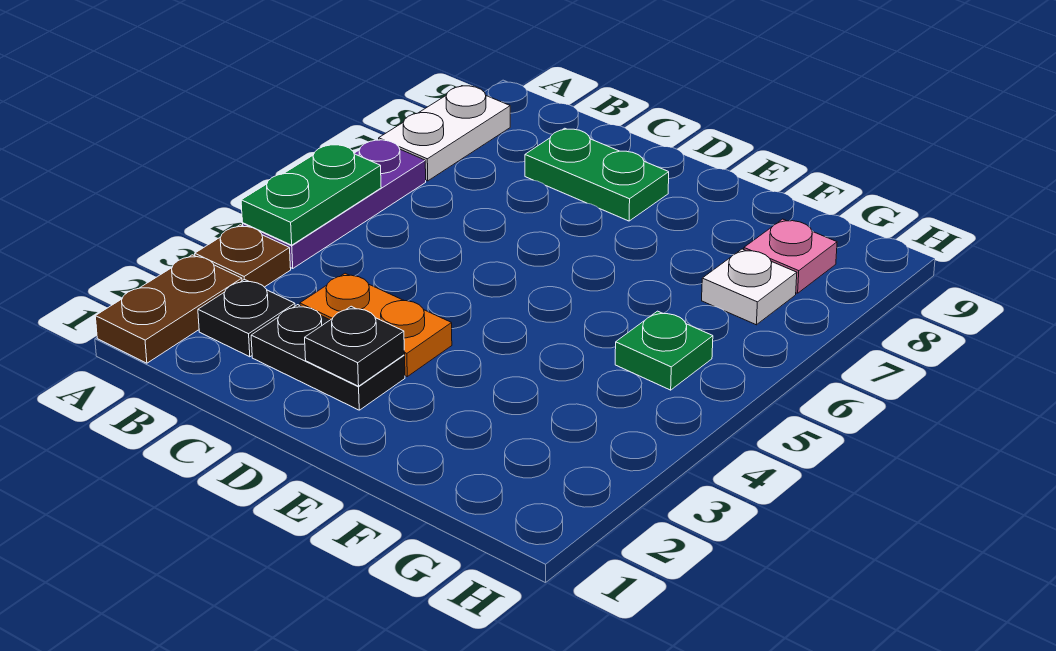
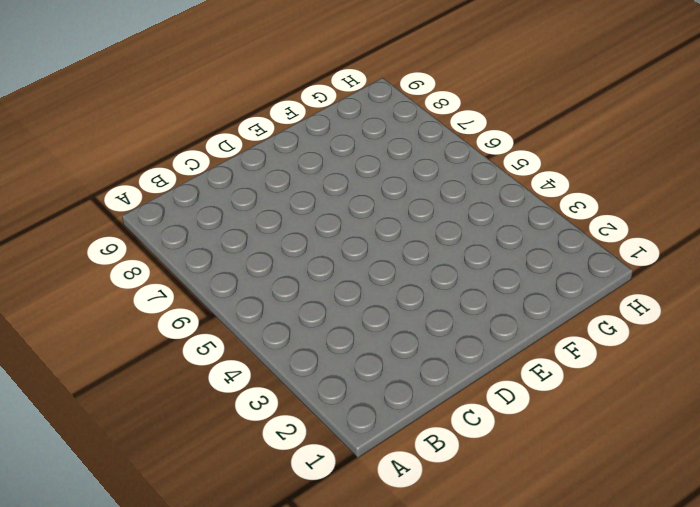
none -> brown 1x2 plate [95,255,242,363]
none -> brown 1x1 plate [195,225,291,287]
none -> purple 1x3 plate [243,139,426,269]

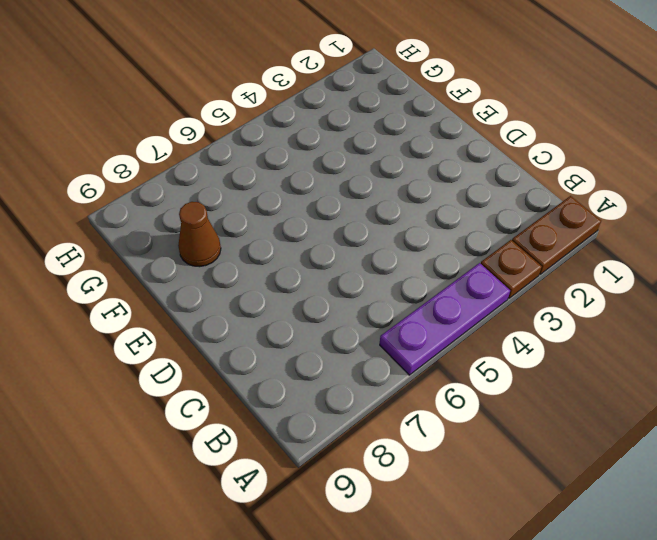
brown 1x1 cone [178,202,221,267] -> none
none -> white 1x2 plate [379,86,510,181]
none -> black 1x1 plate [198,279,295,357]
none -> black 1x2 plate [251,305,405,410]

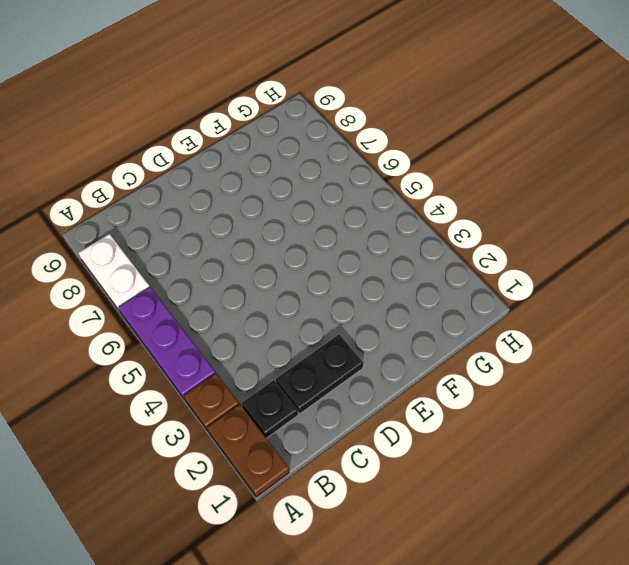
none -> orange 1x2 plate [300,273,452,376]
none -> green 1x2 plate [525,128,669,221]
none -> green 1x1 plate [615,311,713,390]

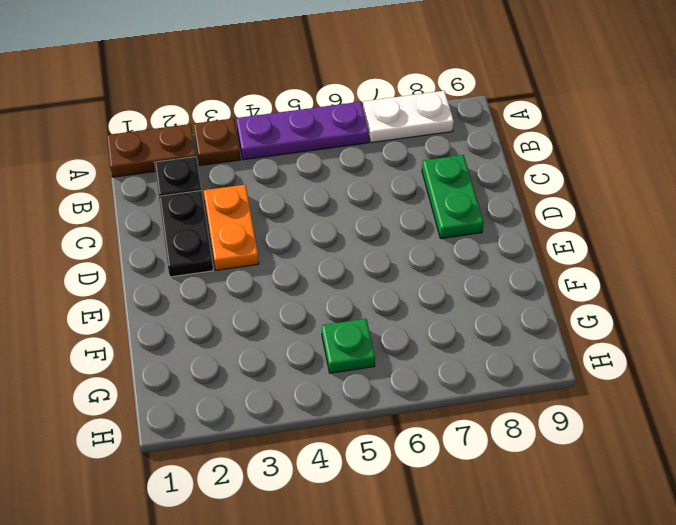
none -> white 1x1 plate [702,249,797,325]
none -> pink 1x1 plate [744,219,837,293]
none -> green 1x2 plate [241,144,381,245]

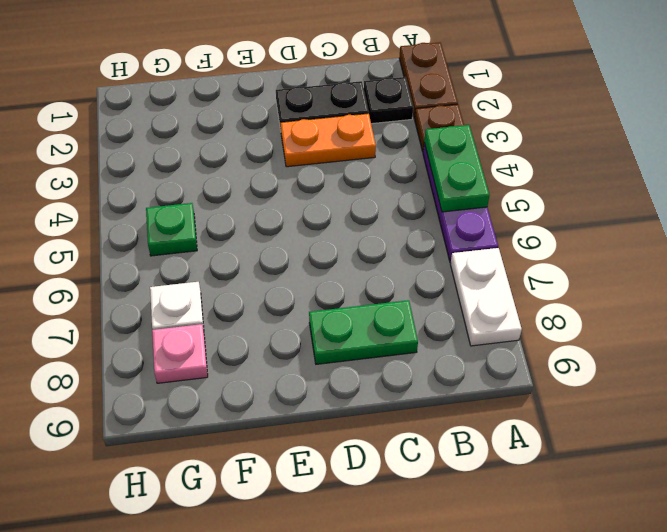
none -> black 1x1 plate [305,306,405,386]

